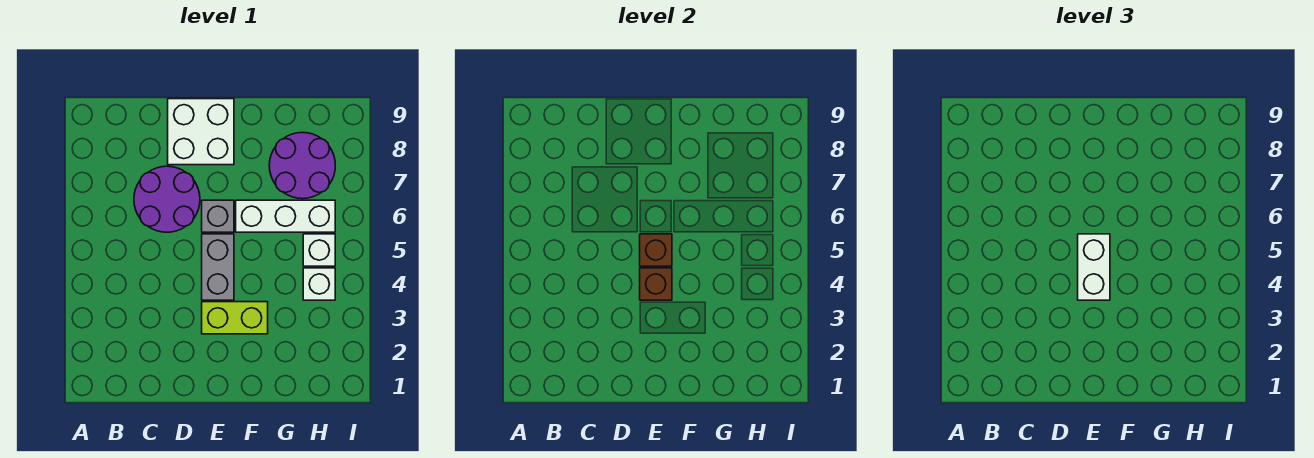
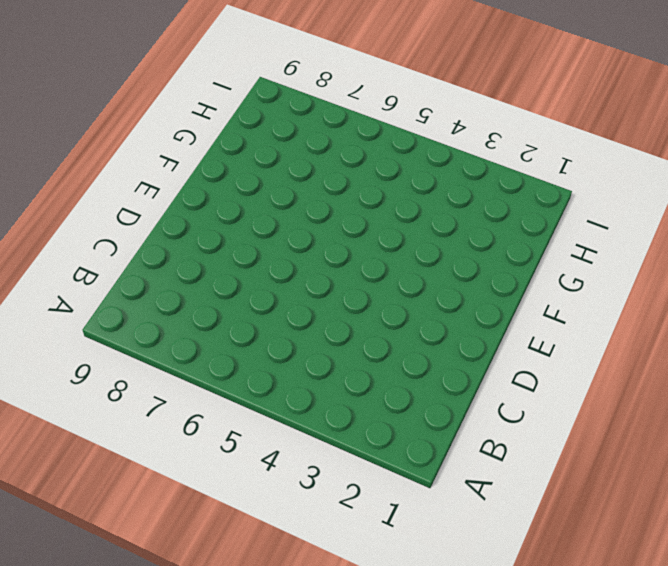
none -> purple 2x2 round brick [134,166,200,232]
none -> white 2x2 brick [168,99,234,165]
none -> lime 1x2 brick [202,302,268,334]

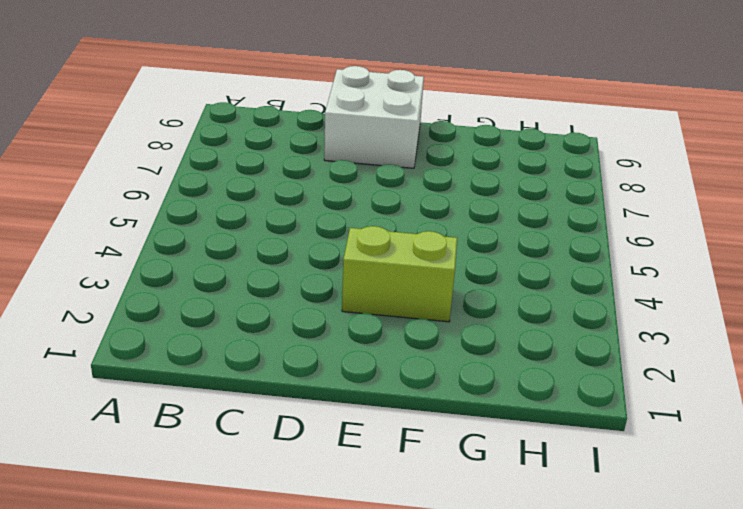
none -> purple 2x2 round brick [134,166,200,232]
none -> grey 1x2 brick [202,234,234,300]
none -> grey 1x1 brick [202,200,234,232]

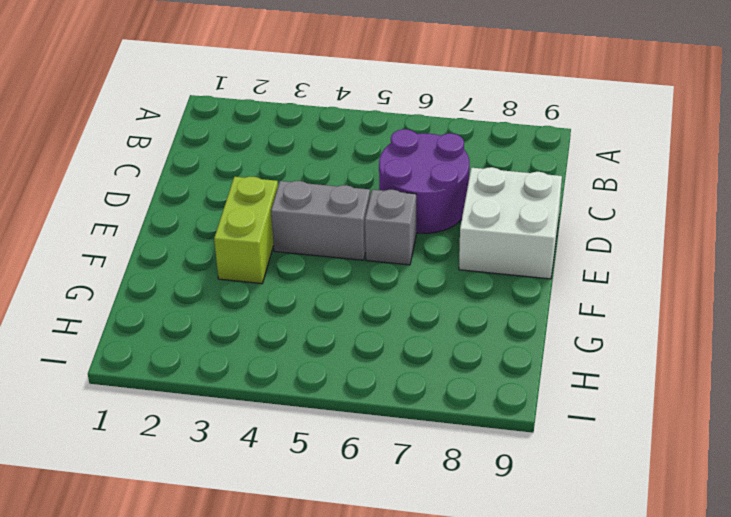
none -> white 1x3 brick [236,200,335,232]
none -> purple 2x2 round brick [269,132,335,199]
none -> white 1x1 brick [303,268,335,300]

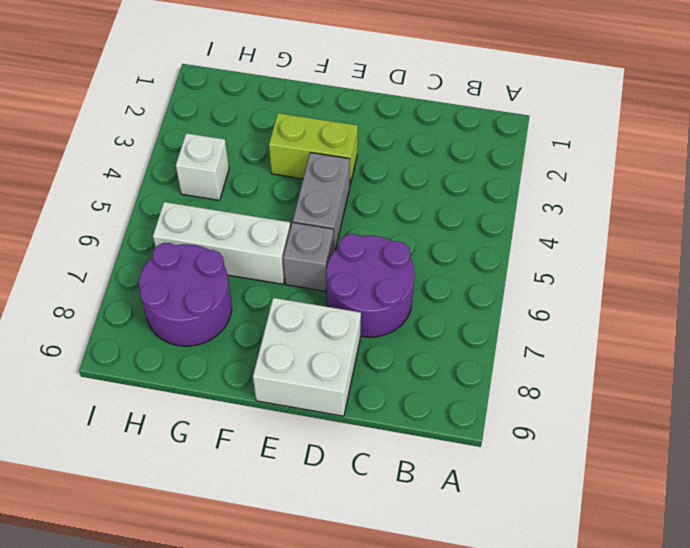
none -> white 1x1 brick [303,234,335,266]
none -> brown 1x1 brick [640,268,672,300]
none -> brown 1x1 brick [640,234,672,266]

